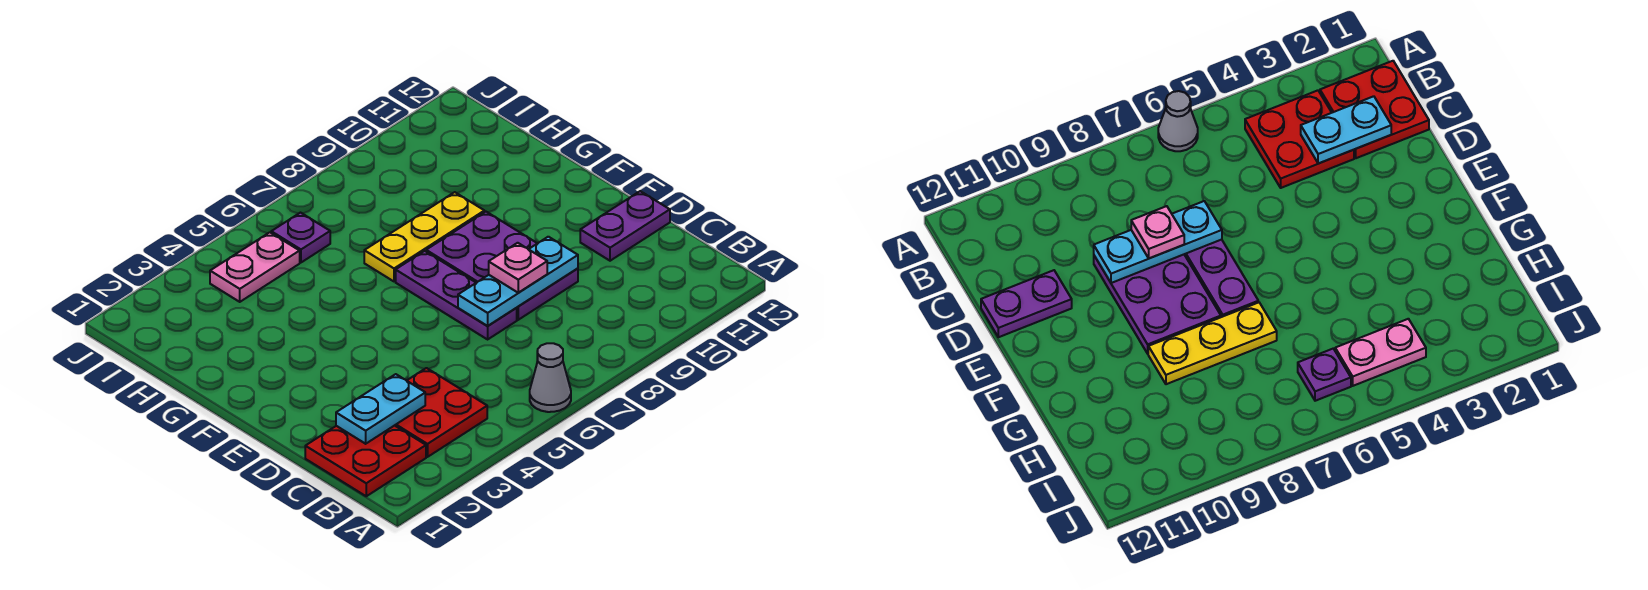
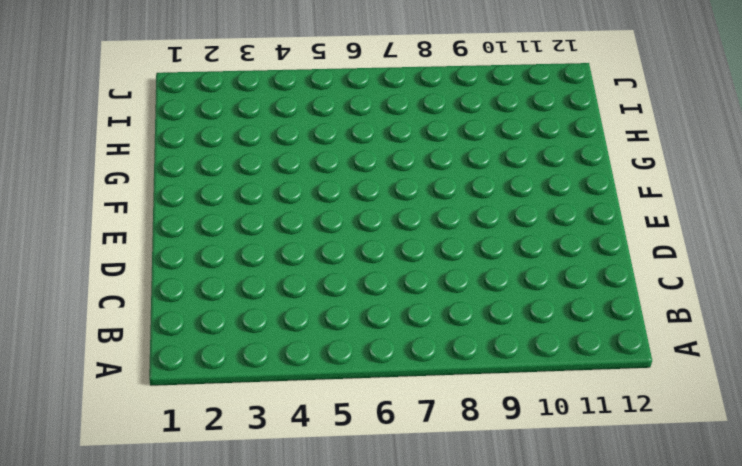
none -> grey 1x1 cone [530,343,571,412]
none -> red 2x2 plate [305,425,426,496]
none -> red 2x2 plate [395,368,487,457]

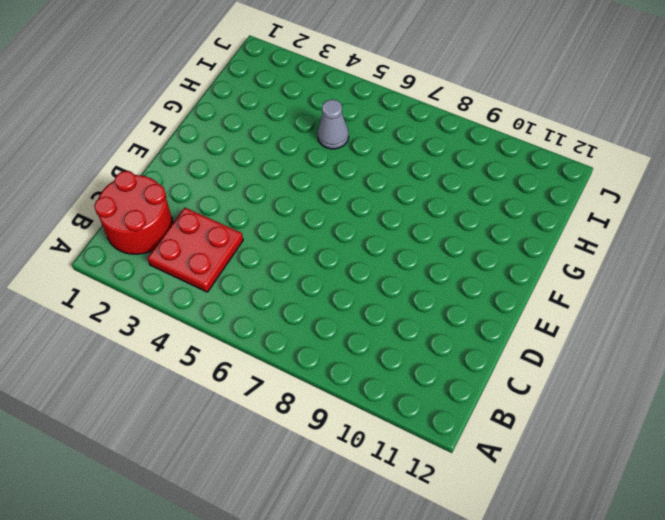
red 2x2 round brick [94,171,173,254] -> red 2x2 plate [305,425,426,496]
grey 1x1 cone [318,99,349,149] -> grey 1x1 cone moved to [530,343,571,412]
none -> purple 1x3 plate [396,251,517,339]
none -> purple 2x3 plate [426,212,578,320]
none -> purple 1x2 plate [580,191,670,261]

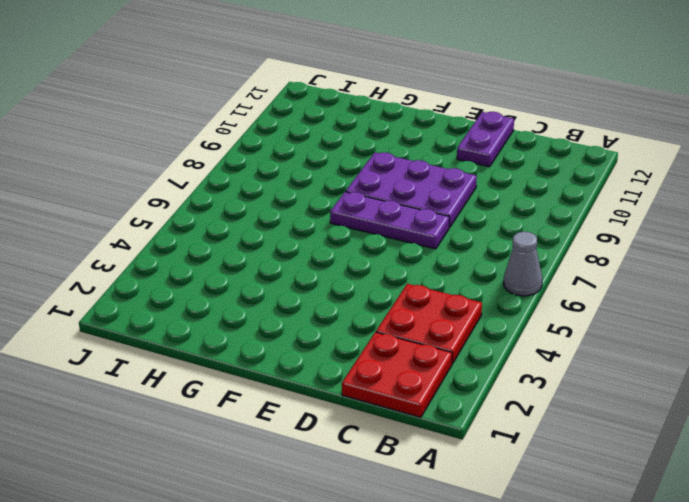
none -> yellow 1x3 plate [364,192,484,281]
none -> pink 1x2 plate [210,232,300,302]
none -> purple 1x1 plate [271,213,330,262]

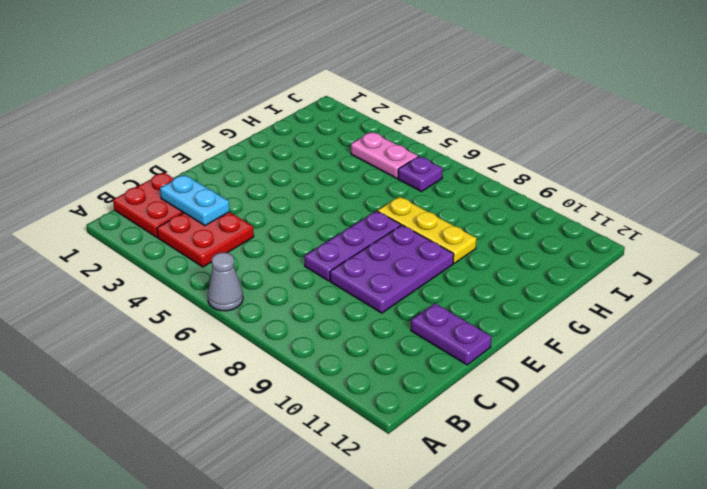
none -> cyan 1x3 plate [458,237,578,326]
none -> pink 1x1 plate [489,243,547,293]

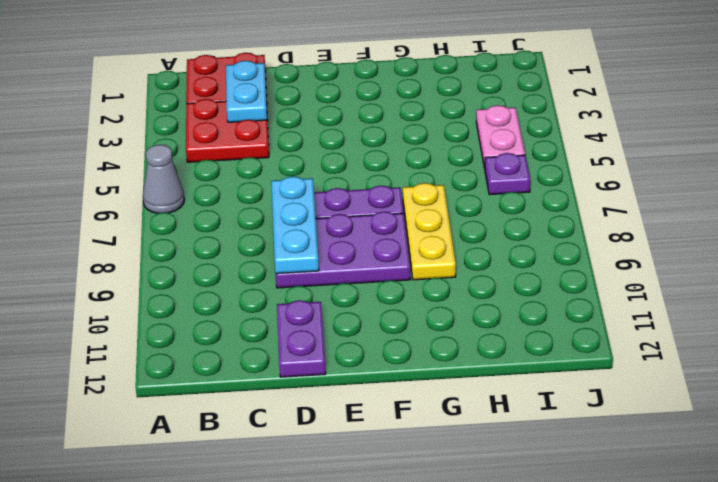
none -> pink 1x1 plate [489,243,547,293]

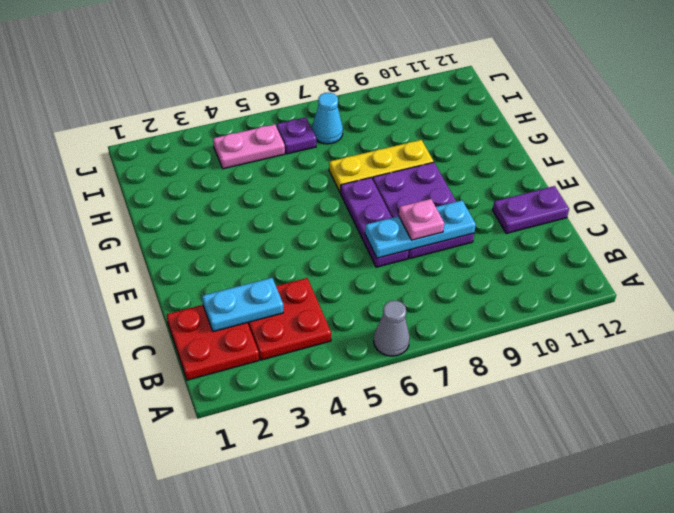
cyan 1x1 cone [312,93,343,144] -> none

